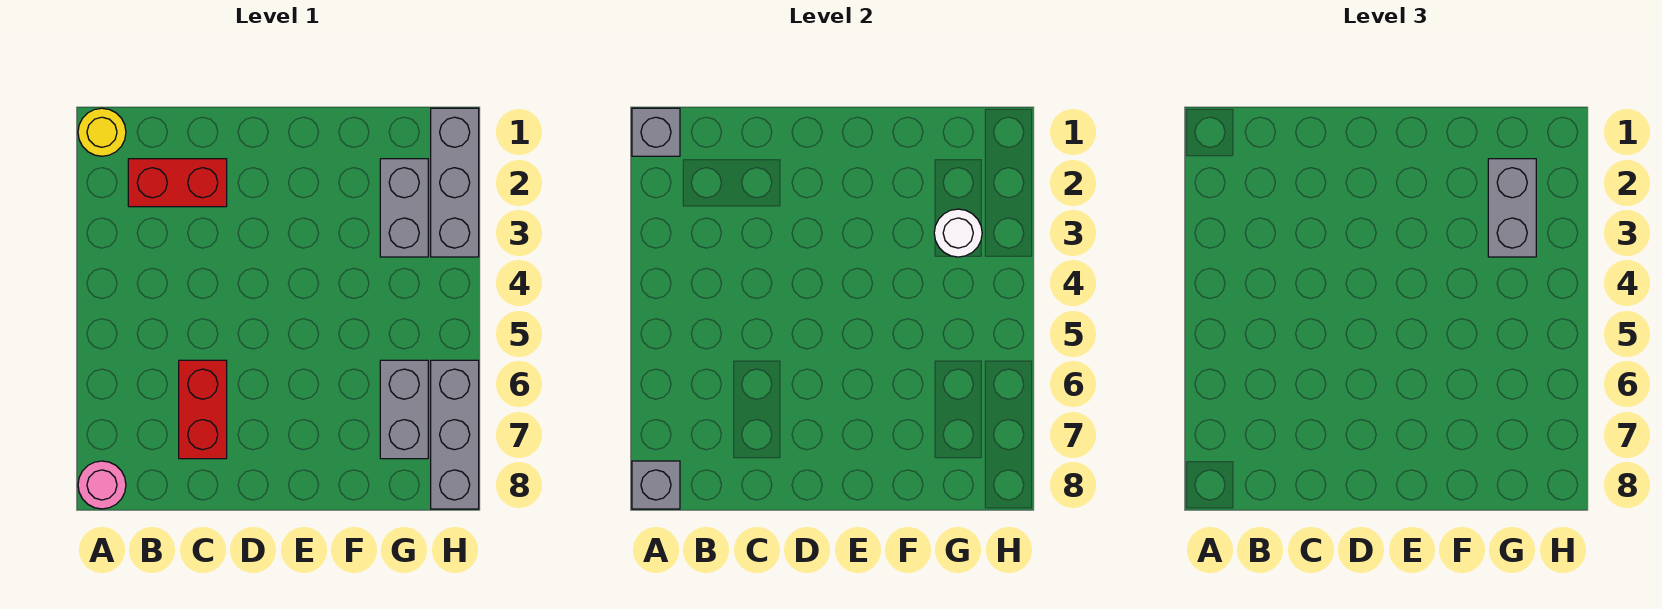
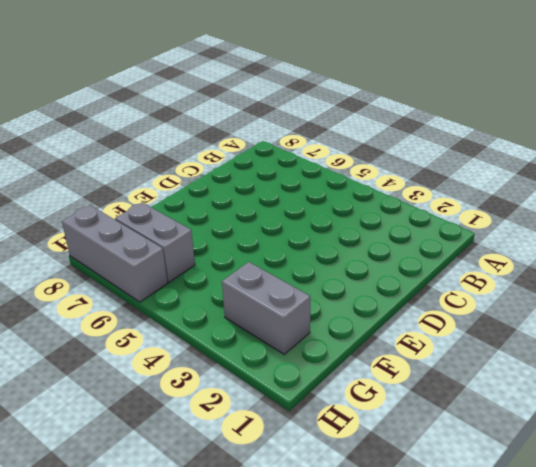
none -> yellow 1x1 round brick [78,108,126,156]
none -> pink 1x1 round brick [78,461,126,509]
none -> red 1x2 brick [128,159,227,207]

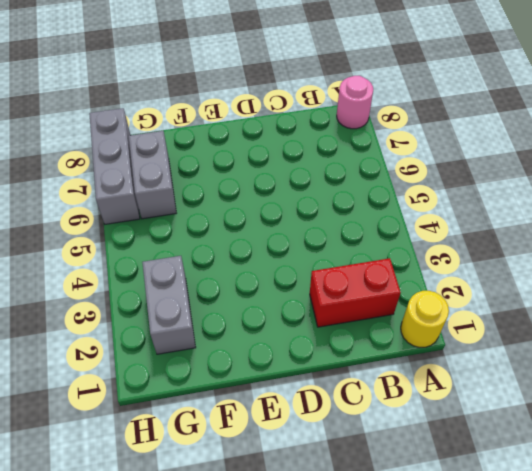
none -> red 1x2 brick [179,360,227,459]
none -> grey 1x3 brick [431,108,479,257]
none -> grey 1x1 brick [632,108,680,156]

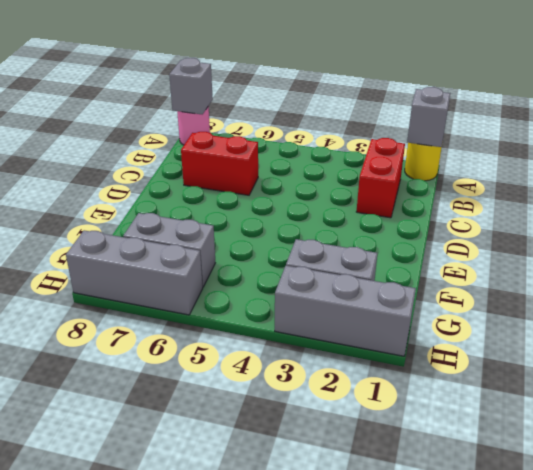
none -> white 1x1 round brick [934,209,982,257]
none -> grey 1x2 brick [1488,159,1536,257]

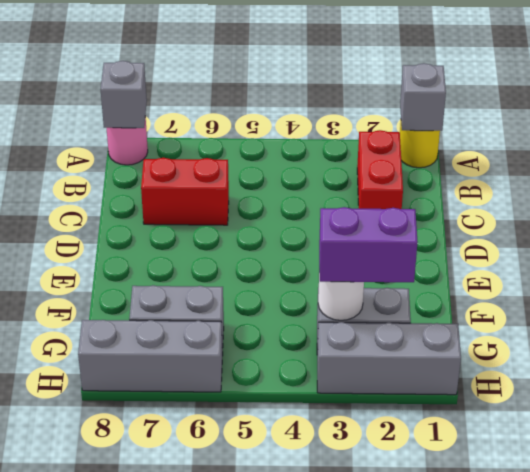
purple 1x2 brick [319,207,418,282] -> grey 1x2 brick [1488,159,1536,257]

